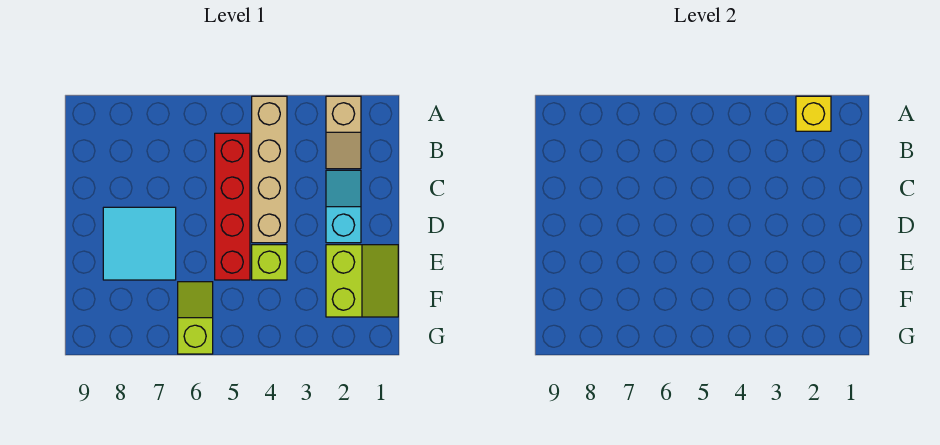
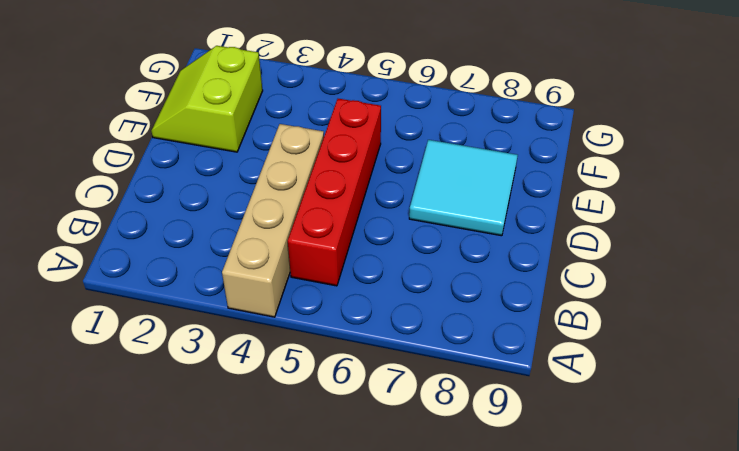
none -> tan 1x2 slope [326,96,361,169]
none -> cyan 1x2 slope [326,170,361,243]

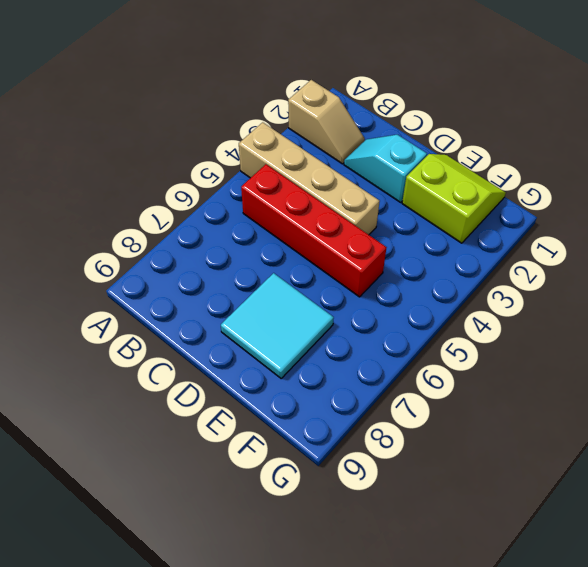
none -> lime 1x1 brick [252,245,287,280]
none -> lime 1x2 slope [178,282,213,354]

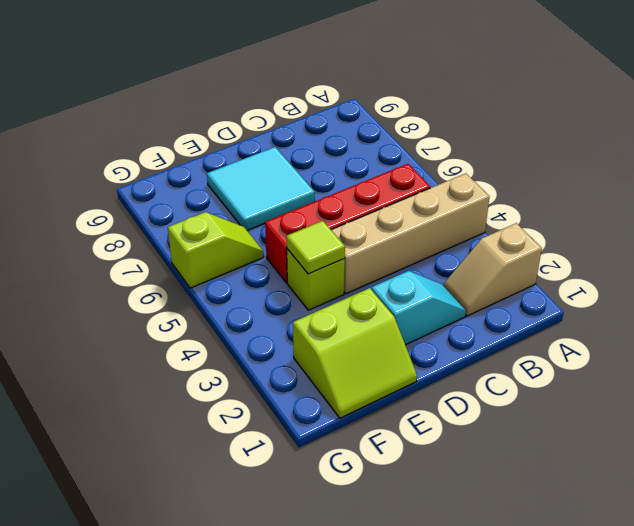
lime 1x1 tile [286,221,345,274] -> none
none -> yellow 1x1 brick [796,96,831,131]

